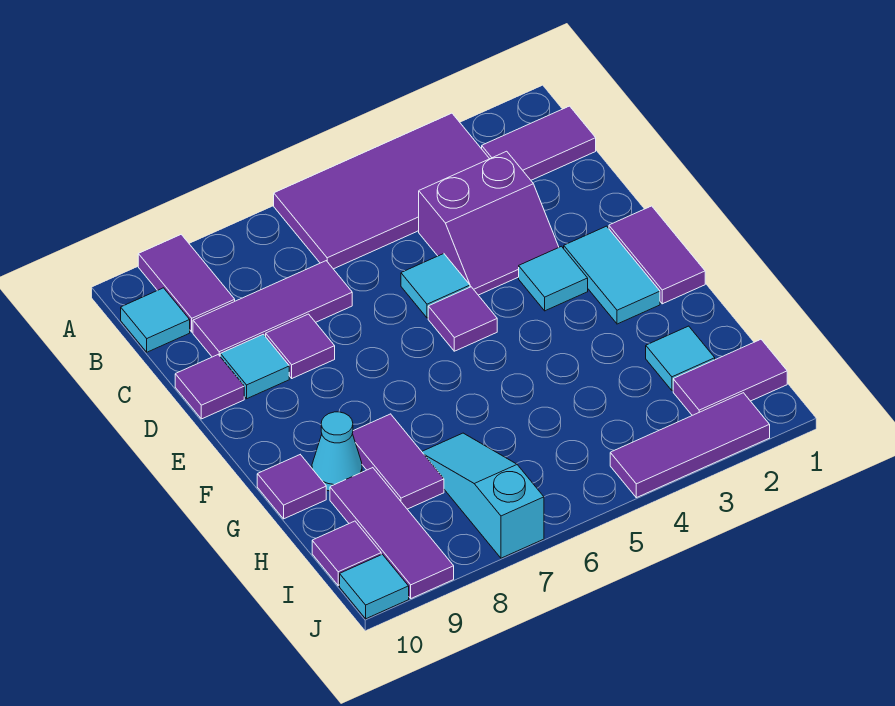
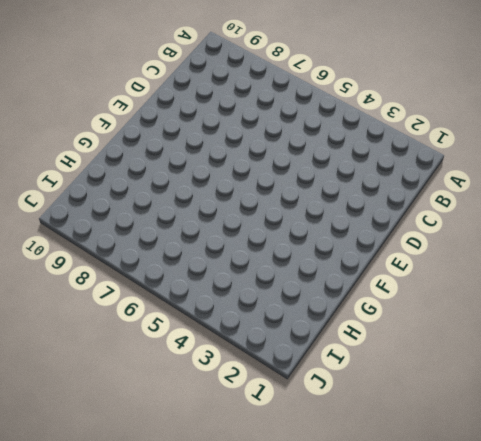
none -> purple 2x4 tile [274,113,489,269]
none -> purple 1x2 tile [138,235,235,332]
none -> purple 1x2 tile [482,106,596,180]

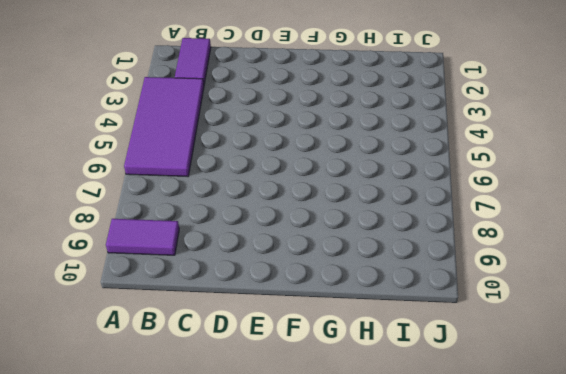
none -> cyan 1x1 tile [121,288,190,352]
none -> purple 2x2 slope [419,151,559,295]
none -> purple 1x3 tile [193,261,352,357]

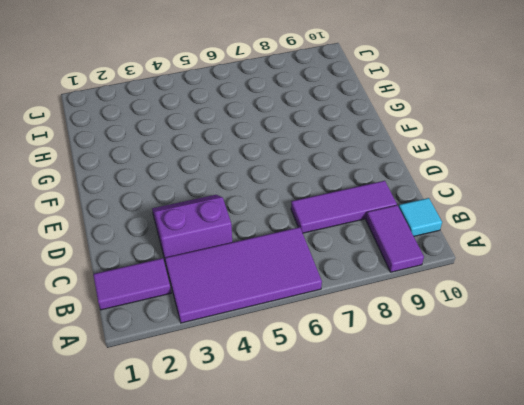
none -> cyan 1x1 tile [401,254,470,318]
none -> purple 1x1 tile [266,314,335,378]
none -> cyan 1x1 tile [220,334,289,399]

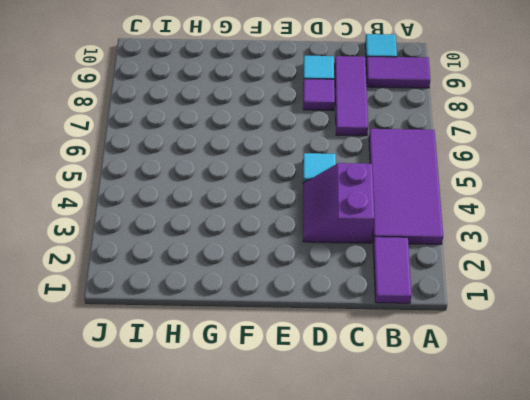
none -> purple 1x1 tile [175,355,244,419]
none -> purple 1x2 tile [609,206,705,304]
none -> cyan 1x2 tile [564,226,660,324]

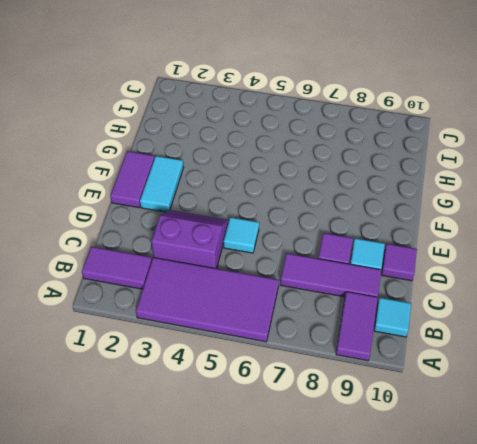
none -> cyan 1x1 tile [519,246,588,311]
none -> purple 1x1 tile [428,287,497,351]
none -> purple 1x2 tile [352,414,444,509]

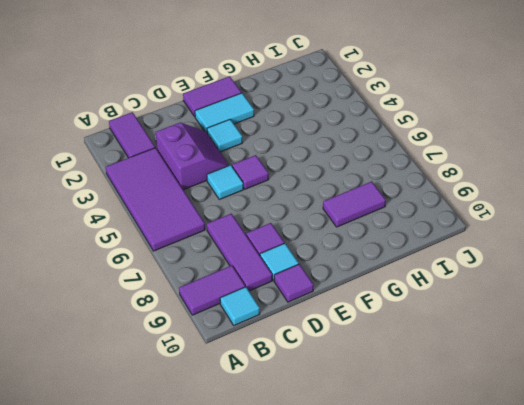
none -> cyan 1x1 cone [312,412,362,491]
none -> purple 1x1 tile [257,455,326,519]
none -> cyan 1x1 tile [646,326,715,391]

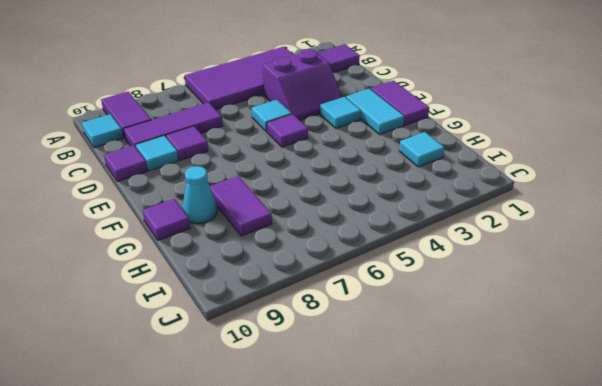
none -> cyan 1x3 slope [422,433,544,558]
none -> purple 1x3 tile [330,468,454,598]
none -> purple 1x2 tile [673,339,787,415]

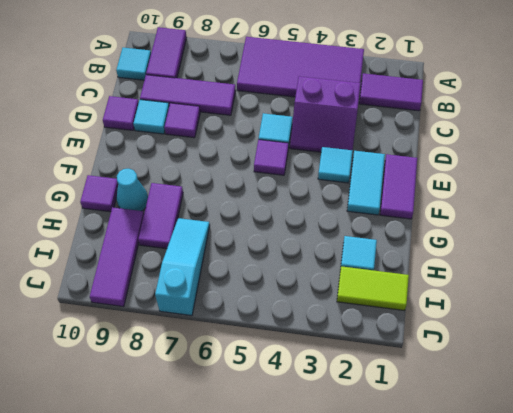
lime 1x2 tile [337,266,409,311] -> purple 1x2 tile [673,339,787,415]
none -> purple 1x1 tile [312,521,381,585]
none -> purple 1x3 tile [610,393,770,498]
none -> cyan 1x1 tile [340,554,409,619]

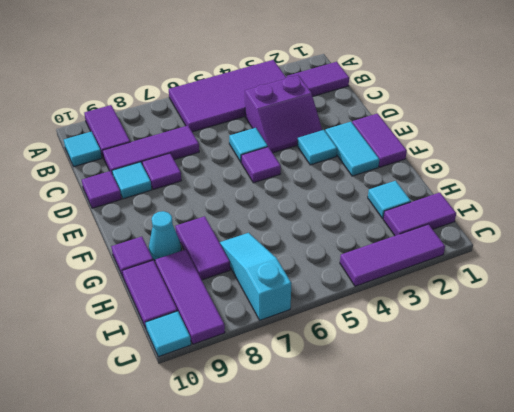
purple 1x2 tile [122,260,177,328] -> purple 1x1 tile [312,521,381,585]

